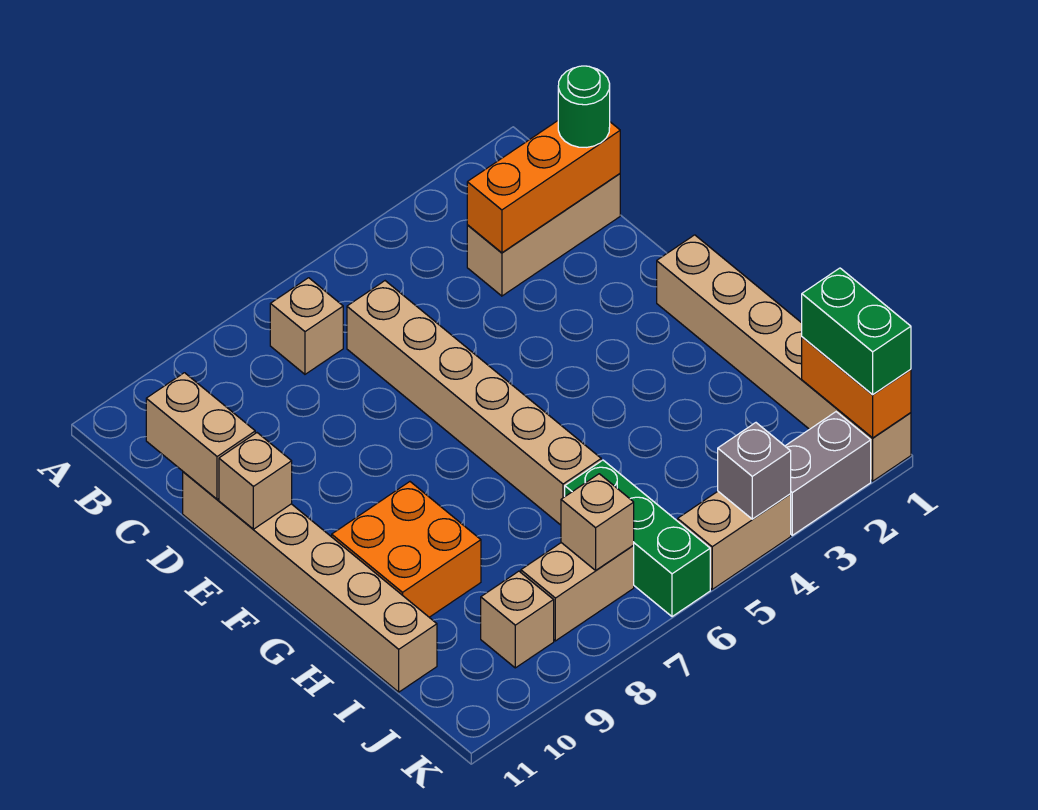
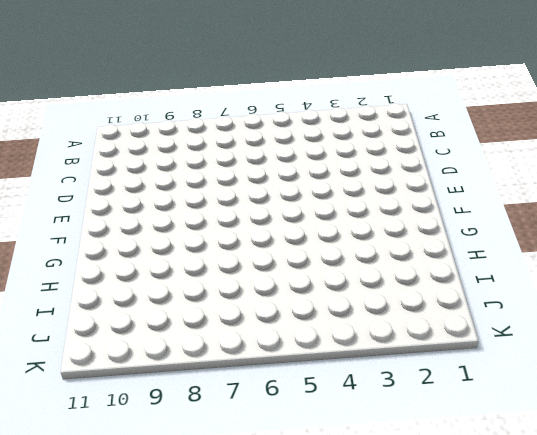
none -> tan 1x1 brick [270,278,343,374]
none -> tan 1x3 brick [467,174,620,296]
none -> tan 1x6 brick [347,281,601,525]

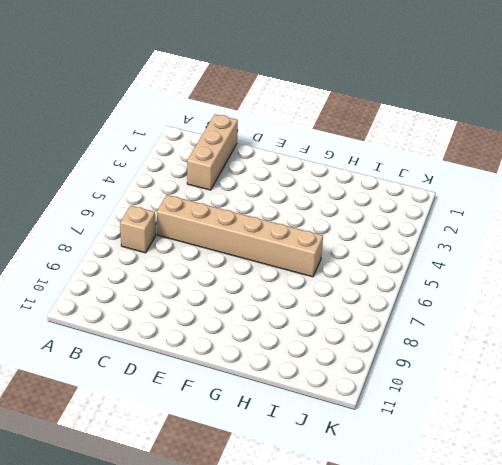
none -> tan 1x6 brick [183,472,437,692]
none -> tan 1x6 brick [657,235,911,481]
none -> orange 2x2 brick [332,482,481,617]

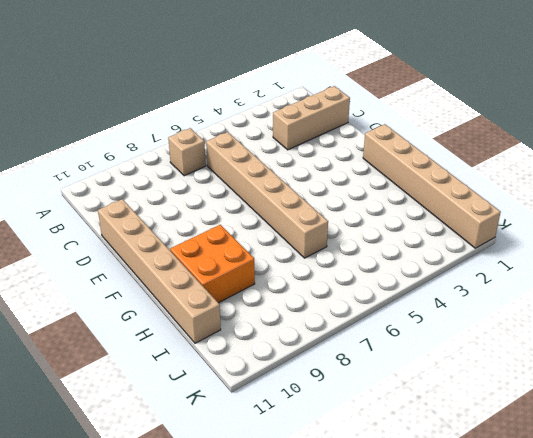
none -> green 1x3 brick [565,460,710,617]
none -> tan 1x2 brick [521,543,634,641]
none -> tan 1x1 brick [481,571,554,668]

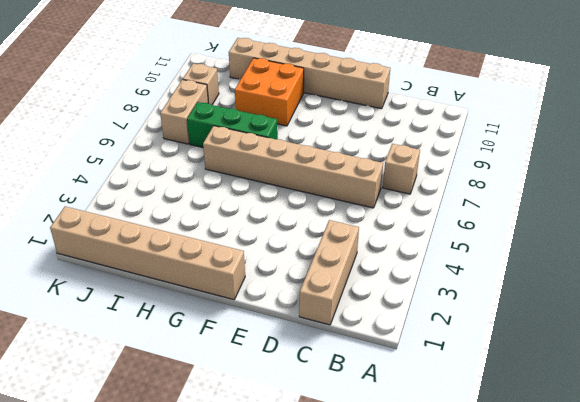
green 1x3 brick [187,102,278,147] -> green 1x3 brick moved to [565,460,710,617]
none -> grey 1x2 brick [785,412,871,535]
none -> tan 1x2 brick [678,492,791,589]
none -> orange 1x3 brick [467,121,620,253]

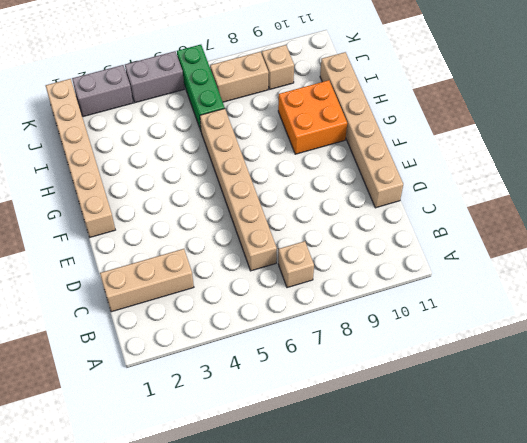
grey 1x2 brick [125,51,184,103] -> tan 1x2 brick [678,492,791,589]
none -> orange 1x3 brick [467,121,620,253]
none -> tan 1x2 brick [146,373,255,499]
none -> tan 1x1 brick [219,433,292,529]

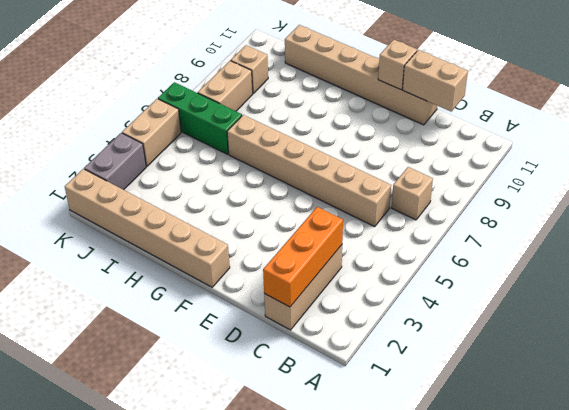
none -> orange 2x2 brick [332,482,481,617]
none -> orange 1x2 brick [802,337,911,438]
none -> tan 1x1 brick [561,474,634,570]

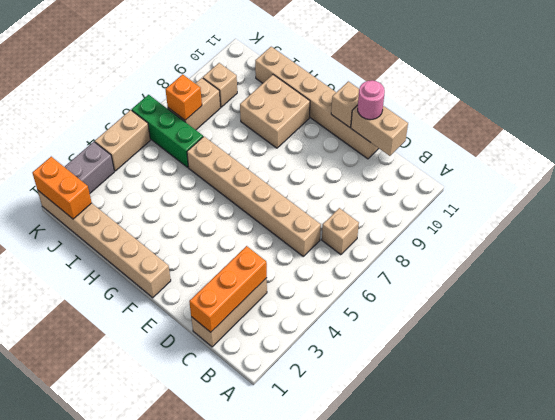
pink 1x1 round brick [358,80,385,120] -> none
tan 2x2 brick [240,75,310,148] -> orange 2x2 brick [332,482,481,617]
orange 1x1 brick [165,74,202,120] -> tan 1x1 brick [561,474,634,570]
none -> grey 1x1 brick [718,423,791,519]
none -> green 1x1 round brick [558,66,610,147]
none -> green 1x2 brick [802,268,911,394]

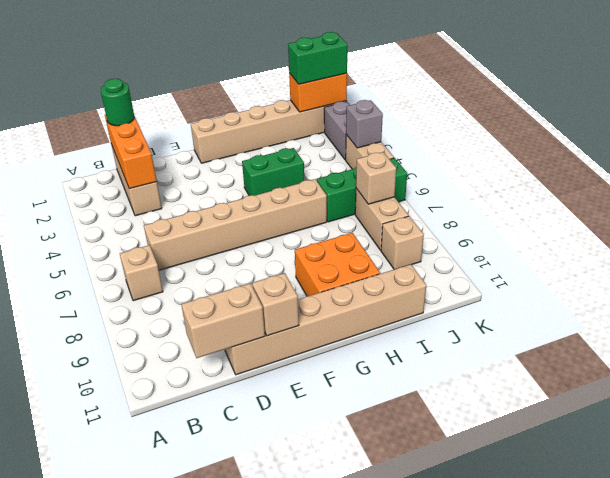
green 1x2 brick [242,148,304,196] -> none

